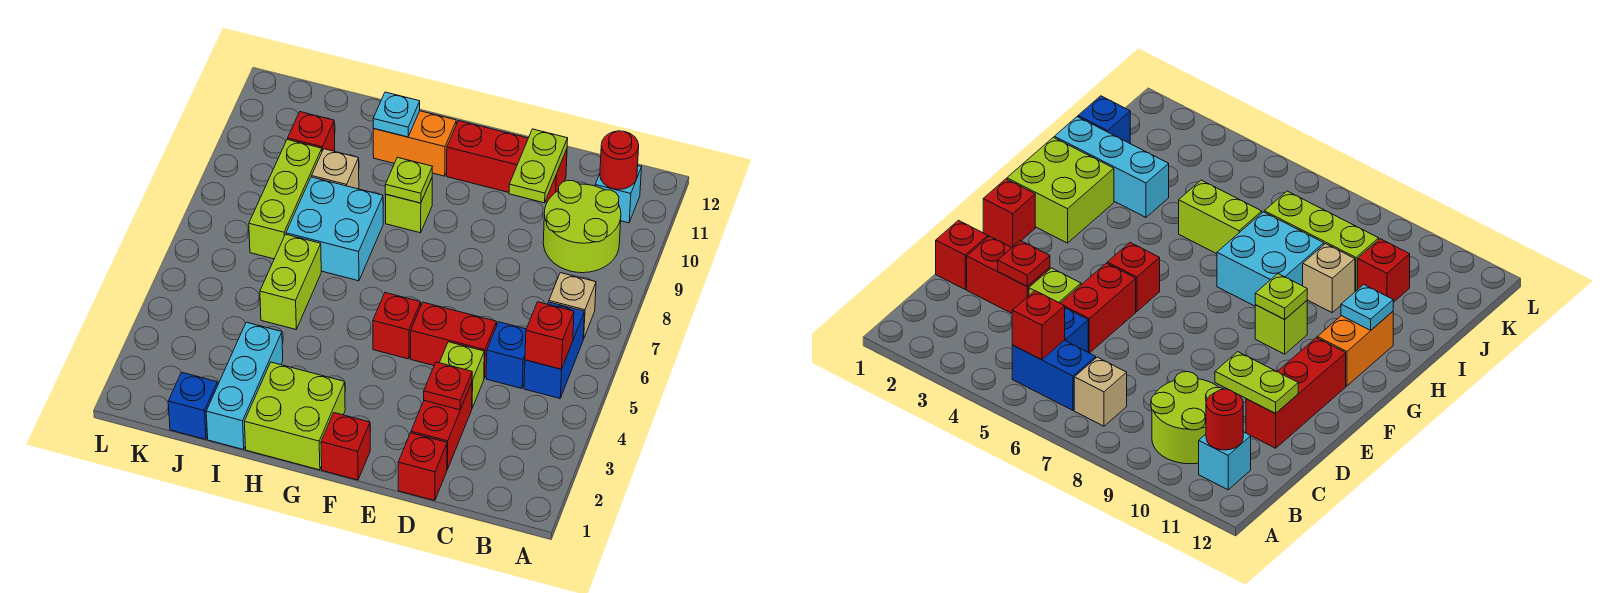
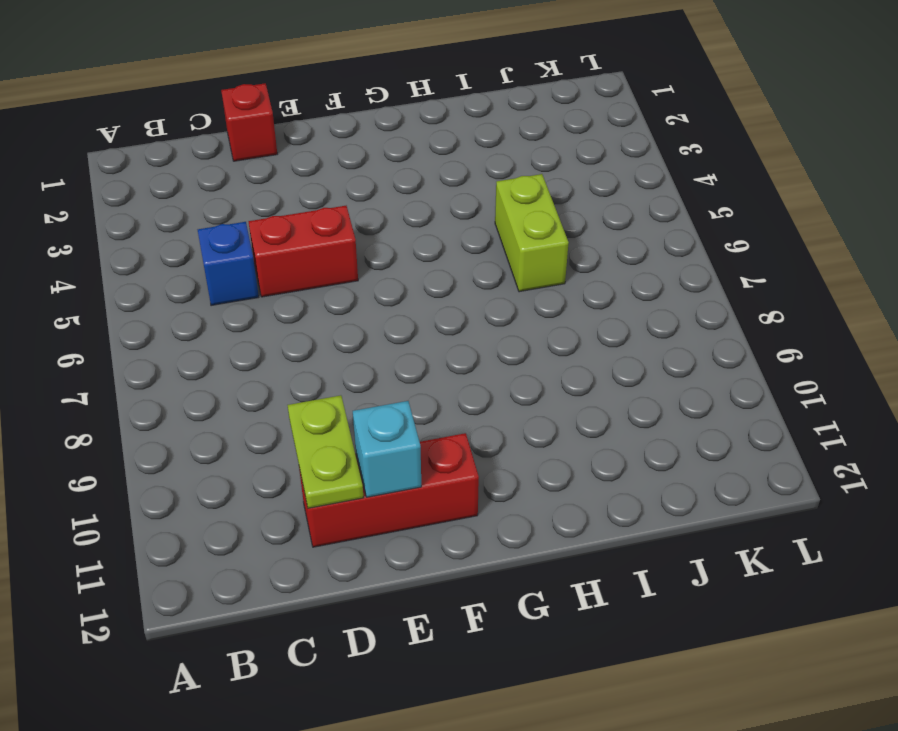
cyan 1x1 brick [353,401,421,497] -> cyan 1x1 brick moved to [595,166,642,223]
none -> blue 1x2 brick [524,302,584,398]
none -> tan 1x1 brick [549,273,596,339]
none -> lime 2x2 round brick [543,180,621,273]

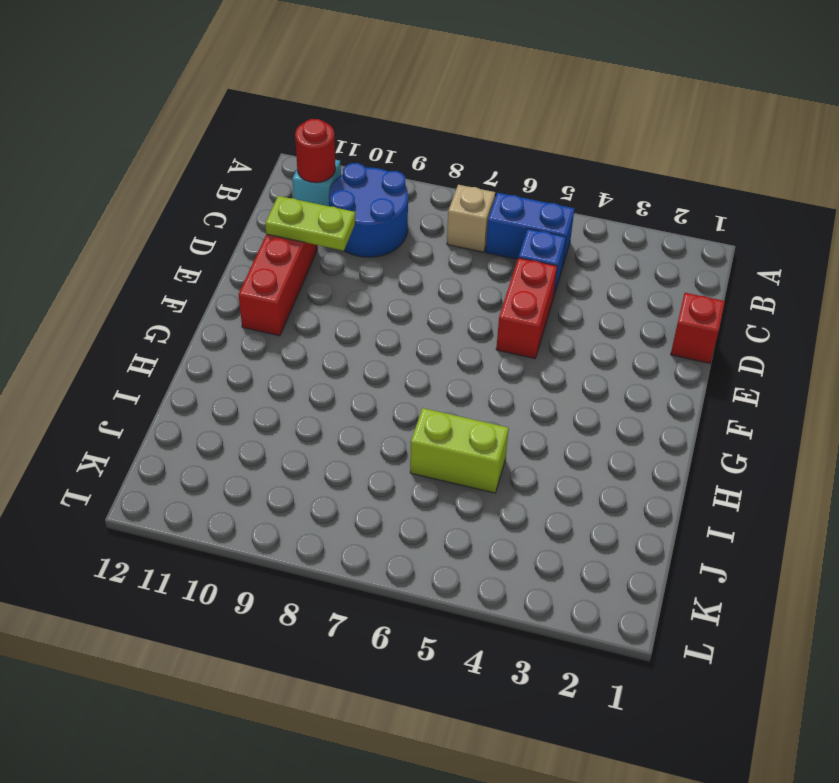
blue 2x2 round brick [329,163,408,257] -> lime 2x2 round brick [543,180,621,273]
none -> red 1x2 brick [411,383,472,469]
none -> lime 1x1 brick [440,342,484,408]
none -> red 1x1 brick [321,413,370,480]

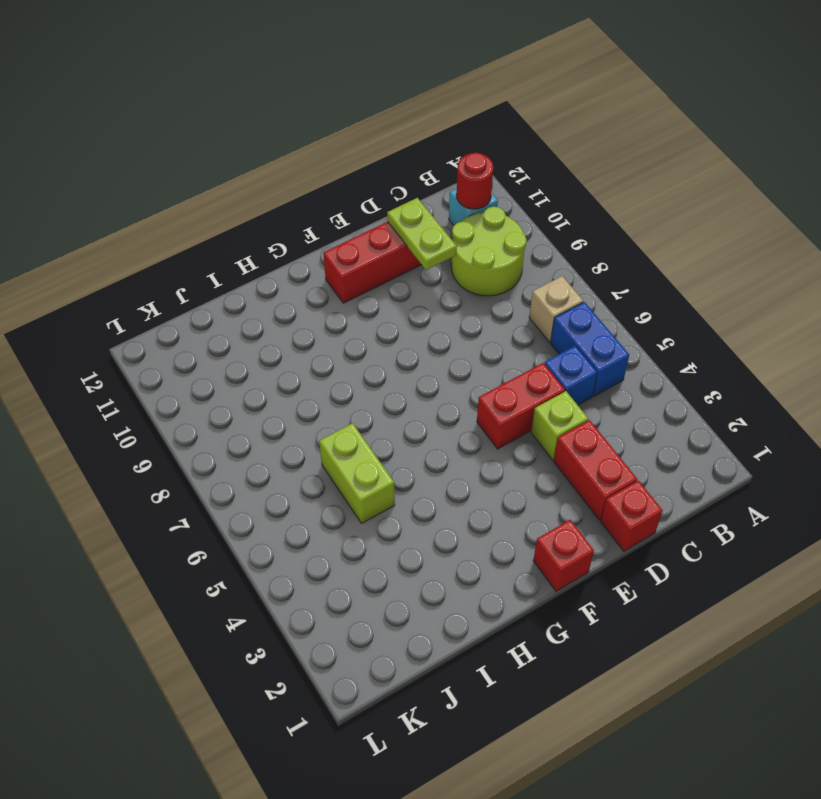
none -> red 1x1 brick [373,293,421,359]
none -> lime 2x2 brick [244,362,345,470]
none -> lime 1x1 brick [386,178,432,233]

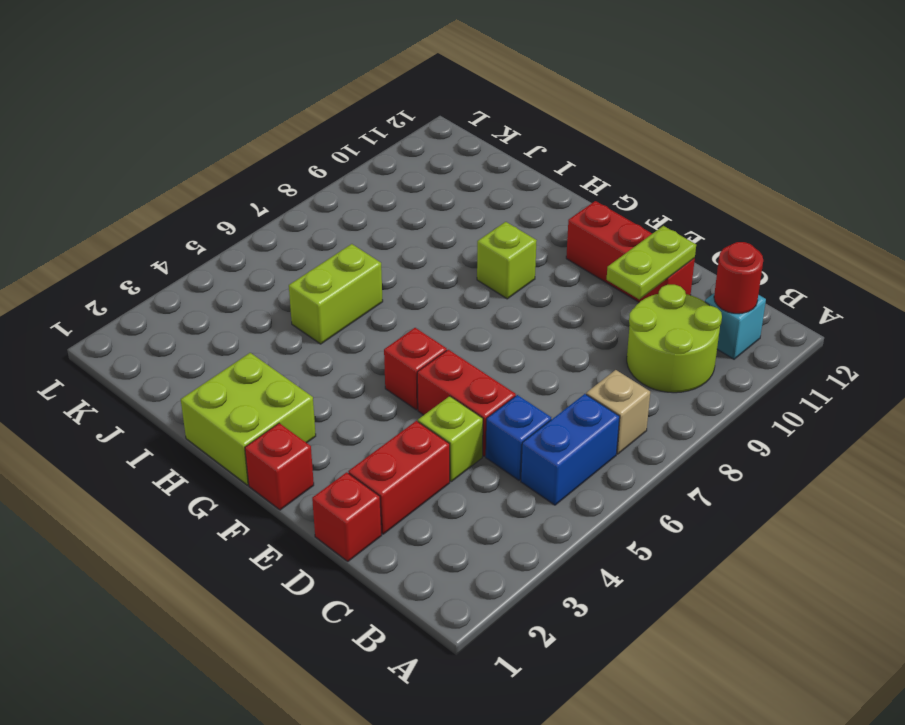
none -> orange 1x2 brick [373,111,456,176]
none -> cyan 2x2 brick [286,177,383,281]
none -> cyan 1x3 brick [206,322,283,450]

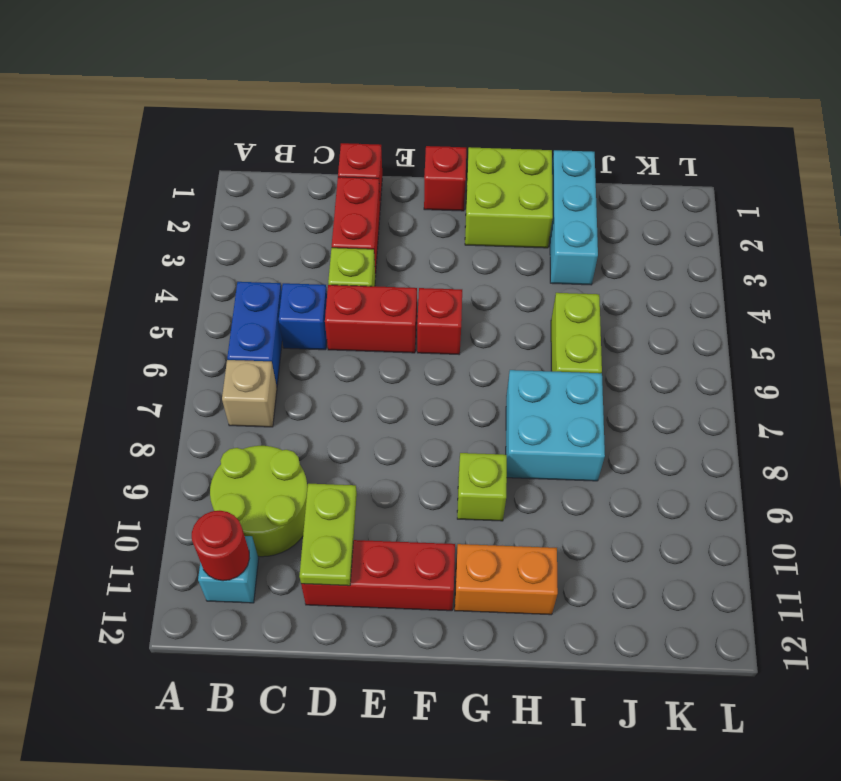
none -> tan 1x1 brick [312,149,359,189]
none -> blue 1x1 brick [168,372,218,439]
none -> lime 1x3 brick [249,139,322,259]

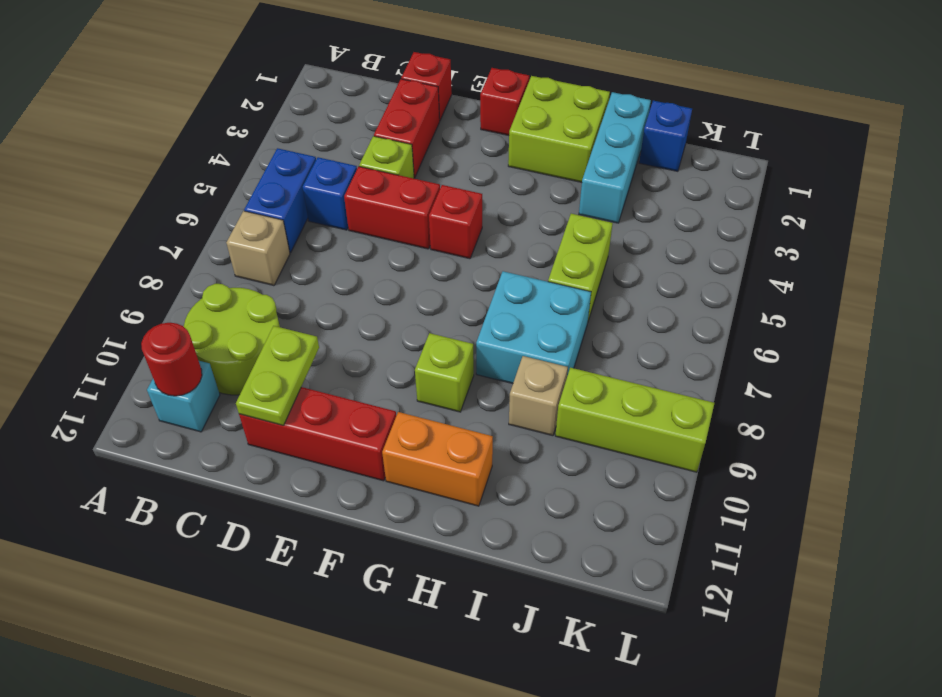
lime 1x3 brick [555,368,714,472] -> lime 1x3 brick turned to [249,139,322,259]
none -> red 1x1 brick [288,112,335,151]
none -> red 1x1 brick [525,302,574,369]
none -> red 1x1 plate [424,362,472,410]

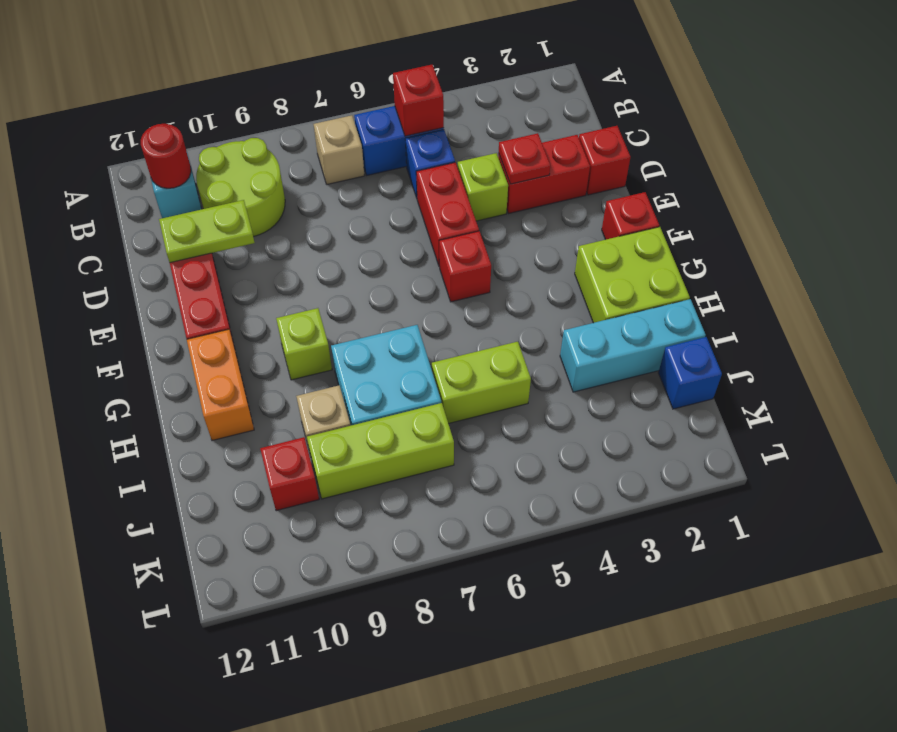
none -> lime 1x1 plate [385,157,432,203]
none -> cyan 1x1 plate [373,92,420,137]

